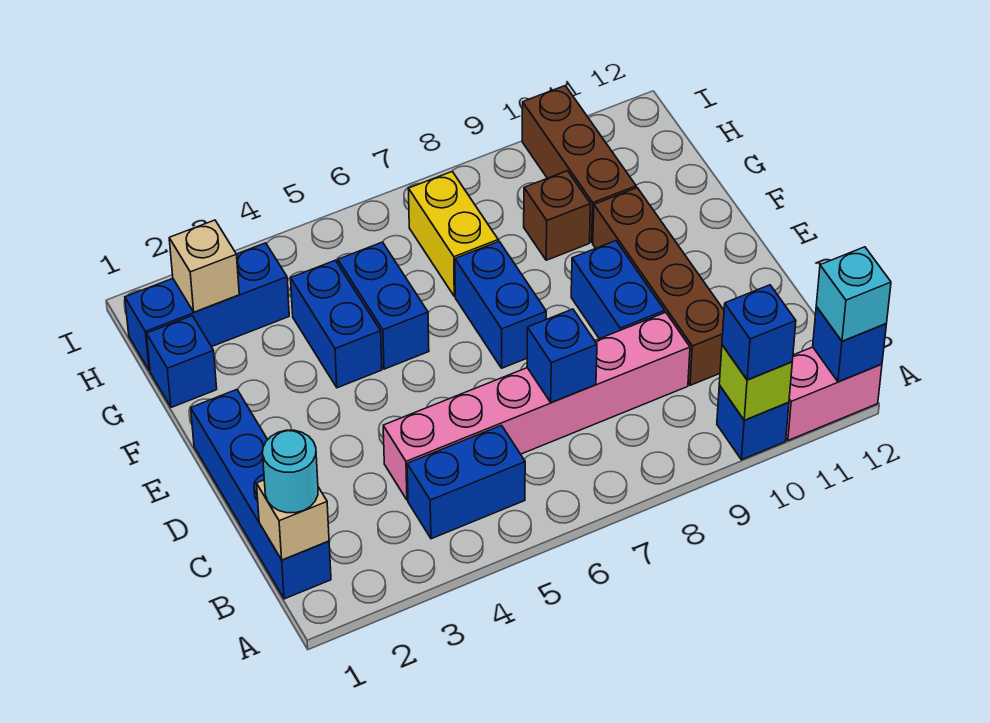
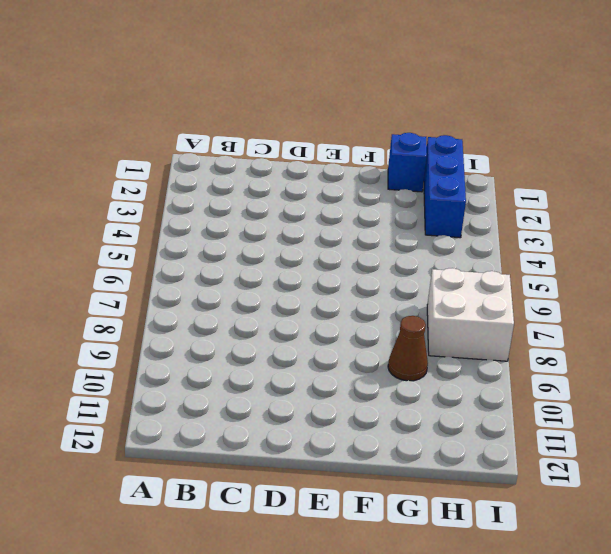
brown 1x1 cone [388,316,428,381] -> brown 1x1 brick [524,171,591,260]
white 2x2 brick [427,268,514,361] -> yellow 1x2 brick [408,171,498,296]
none -> blue 1x1 brick [717,385,789,460]
none -> pink 1x2 brick [786,347,882,440]
none -> blue 1x4 brick [191,390,331,599]

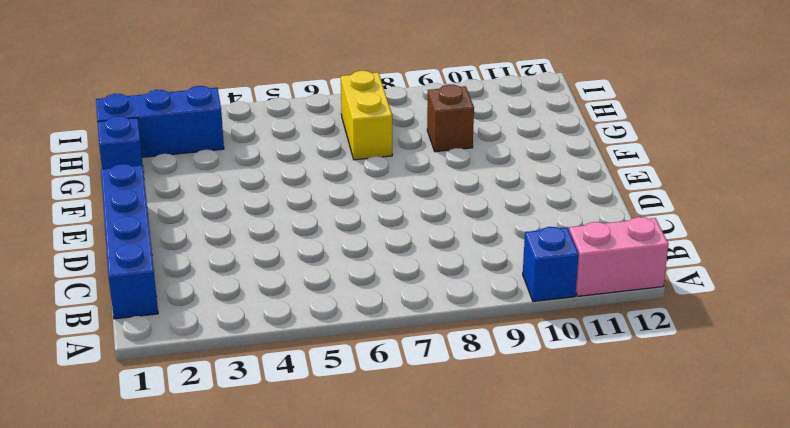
none -> blue 1x2 brick [407,425,525,539]
none -> pink 1x6 brick [383,312,690,500]
none -> brown 1x4 brick [593,188,724,385]

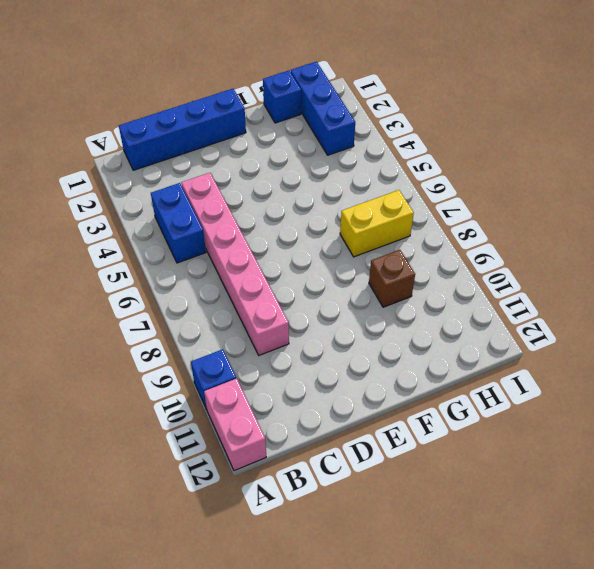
none -> brown 1x4 brick [593,188,724,385]
none -> blue 1x2 brick [571,241,665,339]
none -> blue 1x2 brick [455,241,546,368]

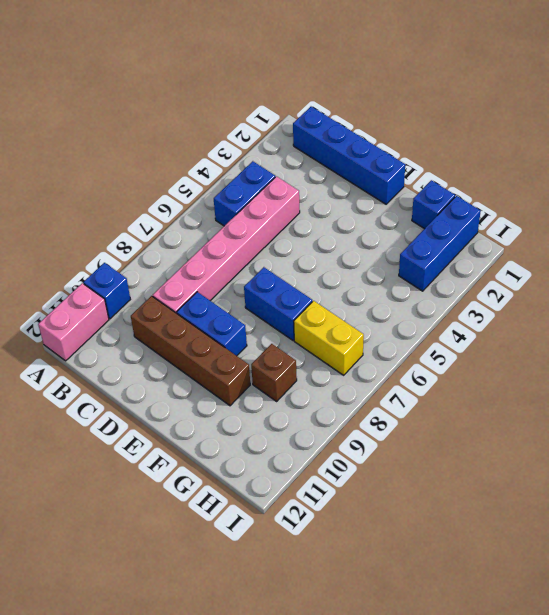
none -> blue 1x2 brick [291,260,382,388]
none -> blue 1x2 brick [338,242,429,369]
none -> brown 1x3 brick [522,86,636,242]

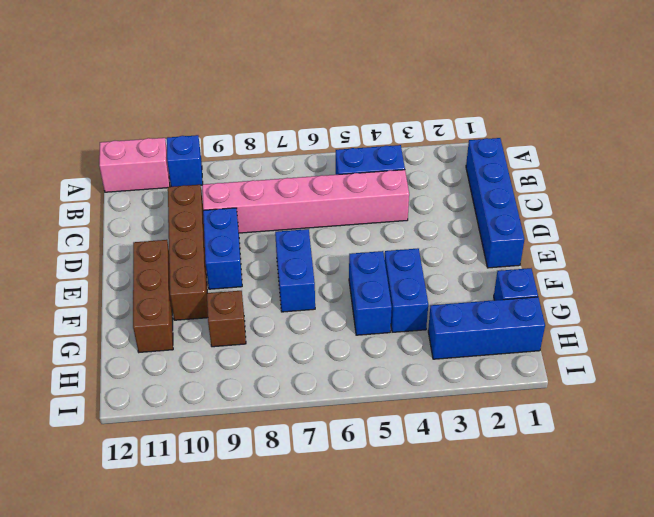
brown 1x3 brick [133,240,173,352] -> brown 1x3 brick moved to [522,86,636,242]
none -> yellow 1x2 brick [408,171,498,296]
none -> lime 1x1 brick [719,345,792,420]
none -> blue 1x1 brick [813,307,886,382]

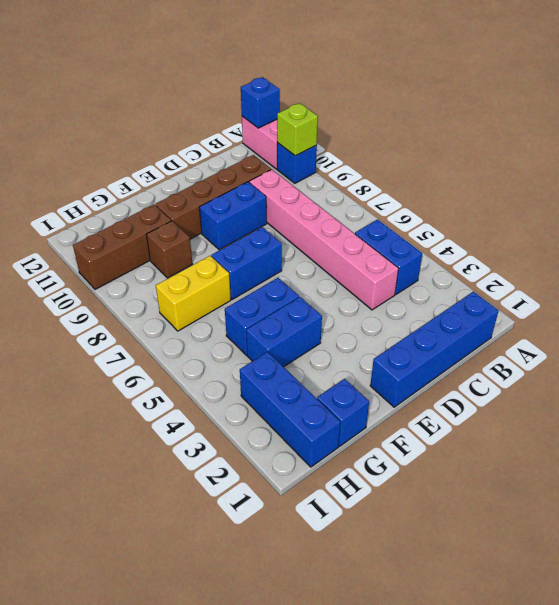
none -> tan 1x1 brick [257,480,329,560]
none -> blue 1x1 brick [527,309,597,403]
none -> tan 1x1 brick [169,220,239,312]

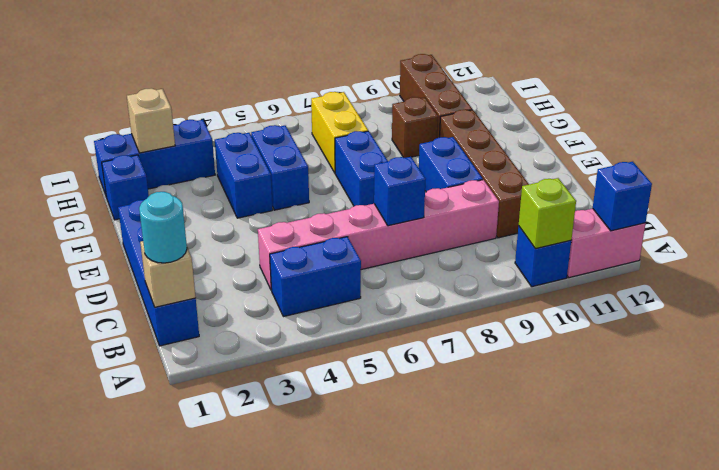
none -> blue 1x1 brick [722,285,796,380]
none -> cyan 1x1 brick [816,247,891,341]

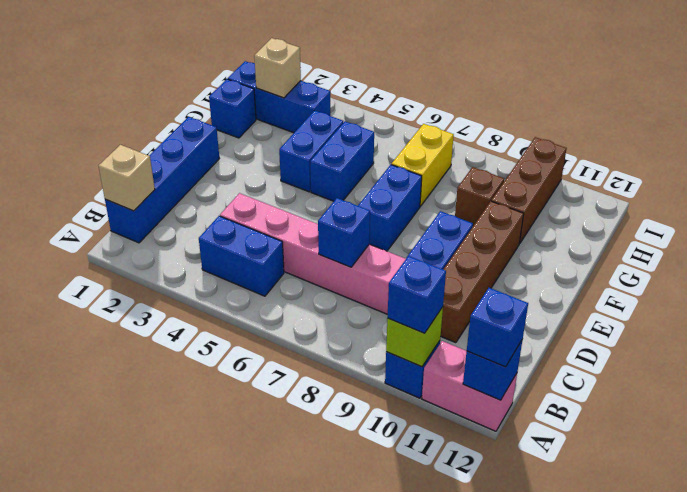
blue 1x1 brick [467,288,528,367] -> cyan 1x1 brick [816,247,891,341]
none -> cyan 1x1 round brick [263,430,318,513]

